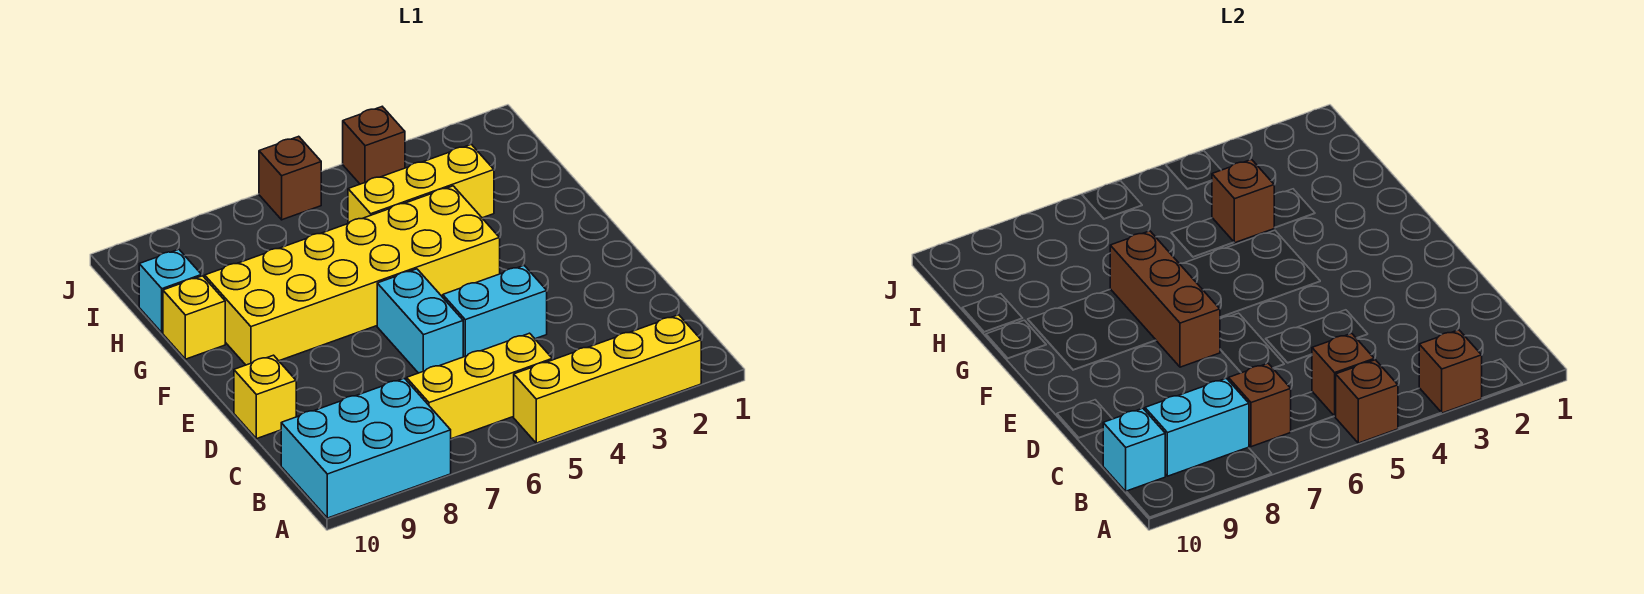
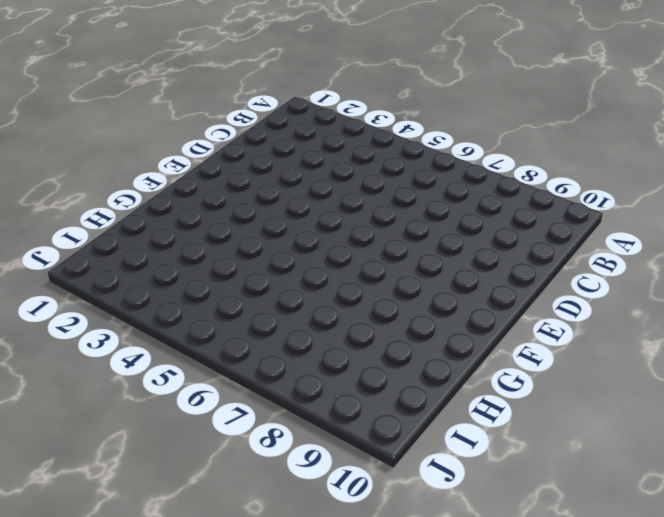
none -> yellow 1x4 brick [514,315,701,443]
none -> cyan 2x3 brick [281,378,451,518]
none -> yellow 1x3 brick [407,333,552,439]

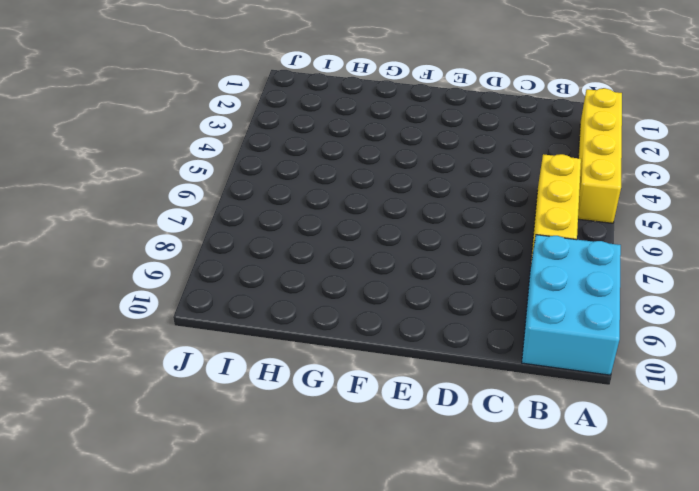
none -> cyan 1x2 brick [443,266,547,357]
none -> cyan 1x2 brick [377,269,463,373]
none -> yellow 1x1 brick [234,355,296,439]

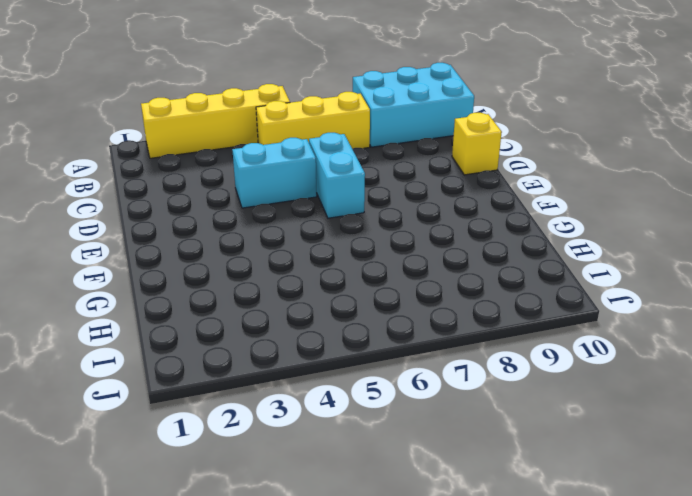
none -> yellow 2x6 brick [205,186,500,365]
none -> yellow 1x1 brick [163,276,225,359]
none -> yellow 1x3 brick [348,144,494,224]

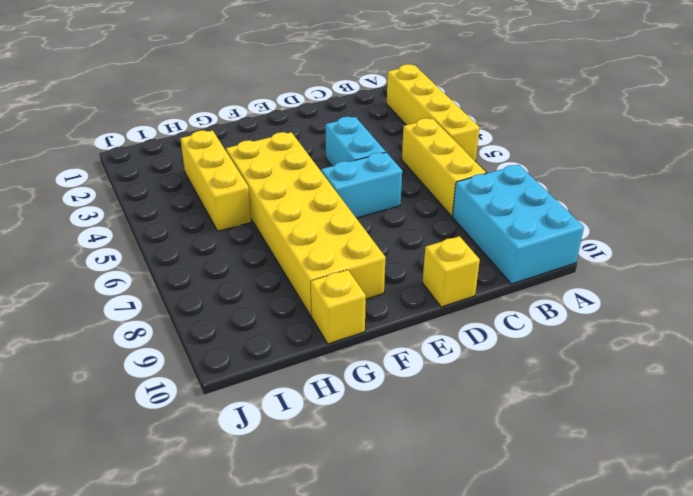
none -> cyan 1x1 brick [139,249,202,333]
none -> brown 1x1 brick [343,107,405,184]
none -> brown 1x1 brick [259,136,321,220]

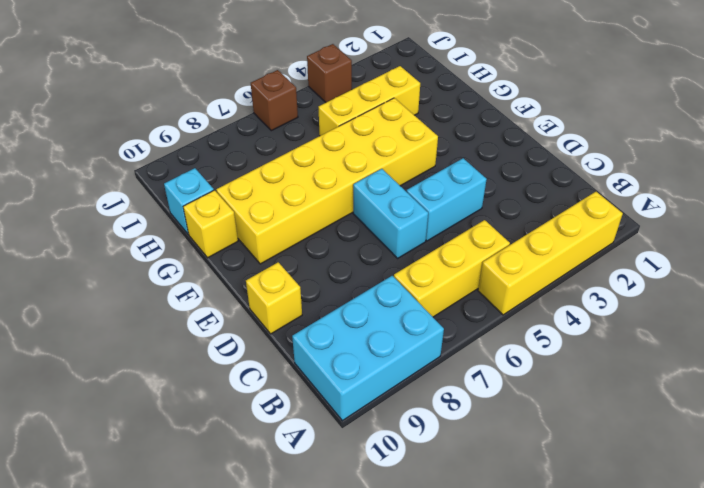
none -> brown 1x1 brick [1419,330,1482,413]
none -> brown 1x1 brick [1336,360,1398,443]
none -> brown 1x1 brick [1312,333,1374,416]

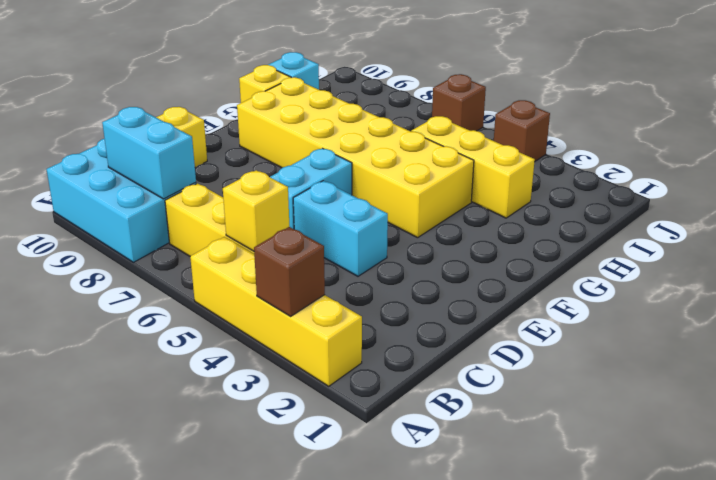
yellow 1x1 brick [223,170,290,251] -> brown 1x1 brick [1312,333,1374,416]
none -> brown 1x1 brick [1336,360,1398,443]
none -> brown 1x1 brick [1229,363,1291,447]
none -> cyan 1x1 brick [1103,408,1165,491]

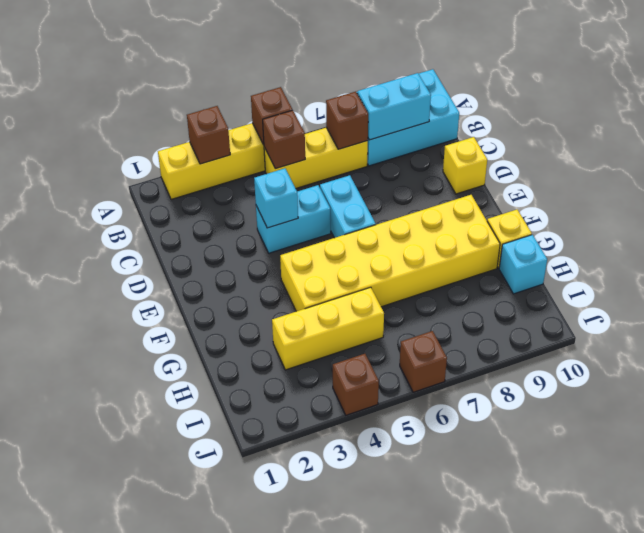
cyan 1x1 brick [254,168,298,228] -> cyan 1x1 brick moved to [1103,408,1165,491]
none -> brown 1x3 brick [1110,231,1220,367]
none -> brown 1x1 brick [1212,159,1274,243]

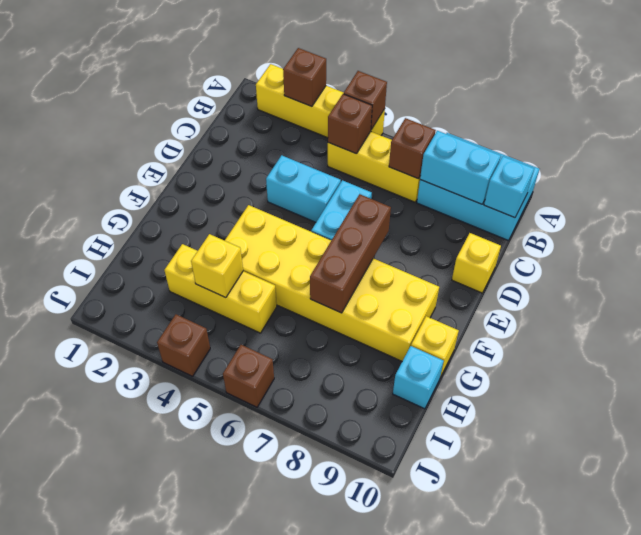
yellow 1x1 brick [191,234,243,298] -> brown 1x1 brick [1212,159,1274,243]

